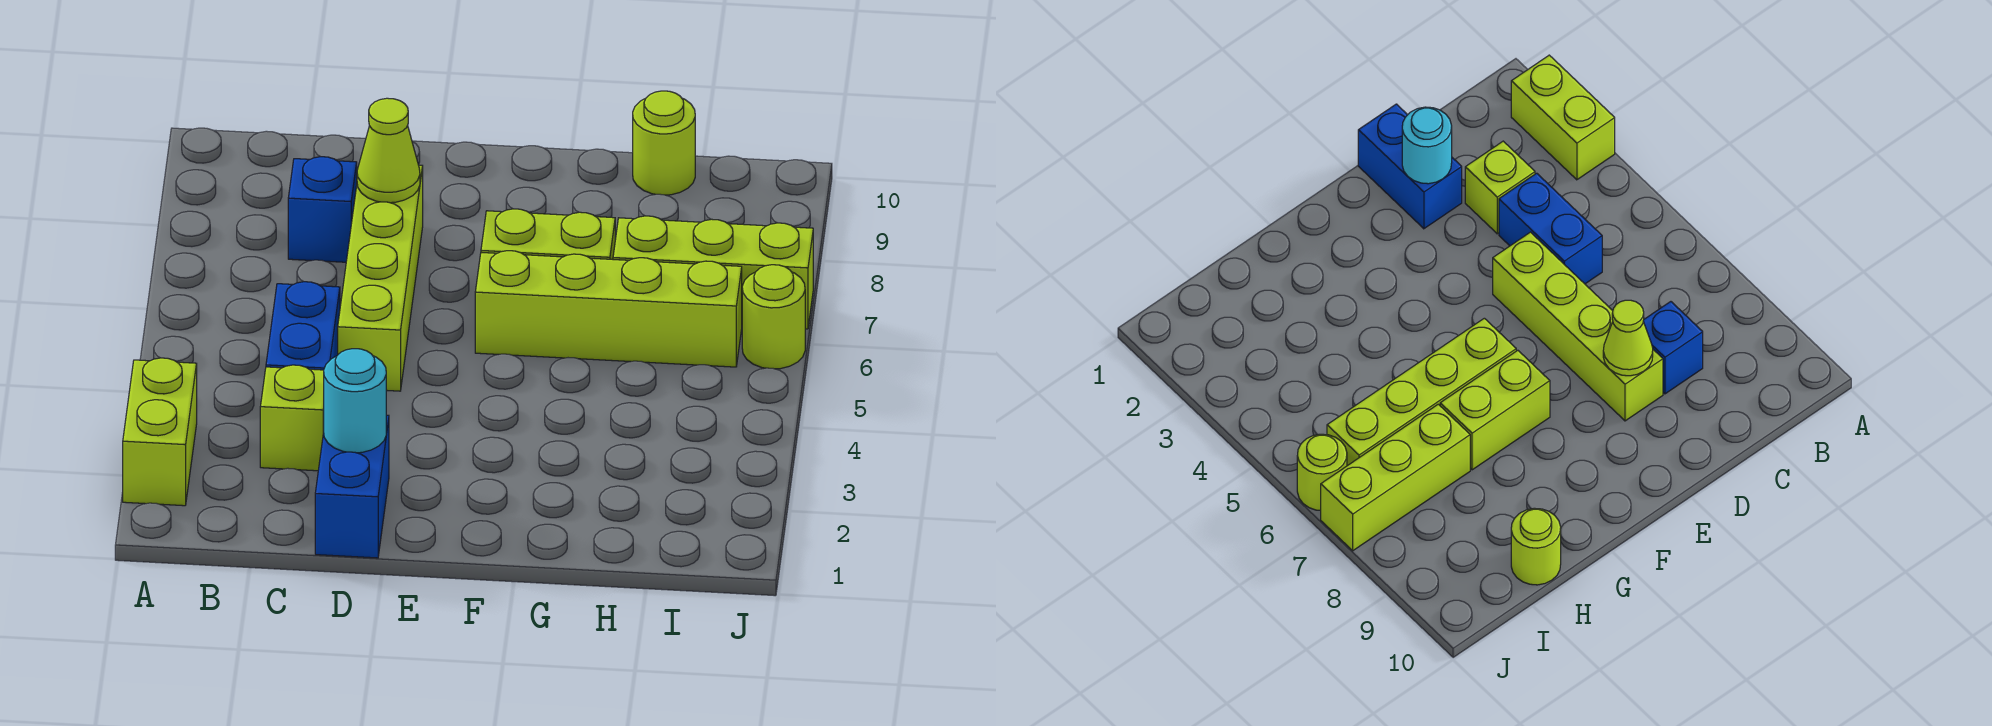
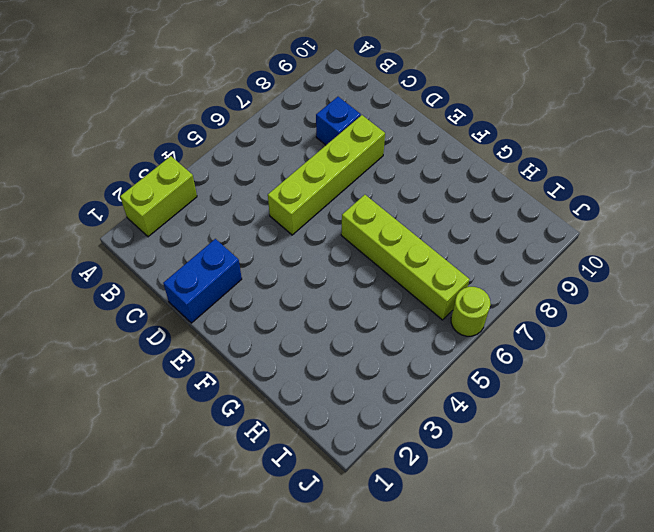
none -> lime 1x1 brick [260,365,324,471]
none -> blue 1x2 brick [266,282,340,370]
none -> lime 1x2 brick [481,209,615,259]

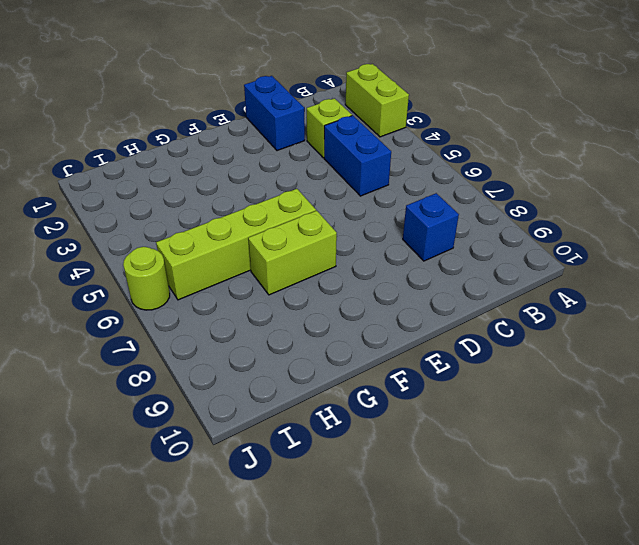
none -> lime 1x4 brick [338,165,423,391]
none -> lime 1x3 brick [613,216,813,329]
none -> lime 1x1 round brick [633,91,695,195]

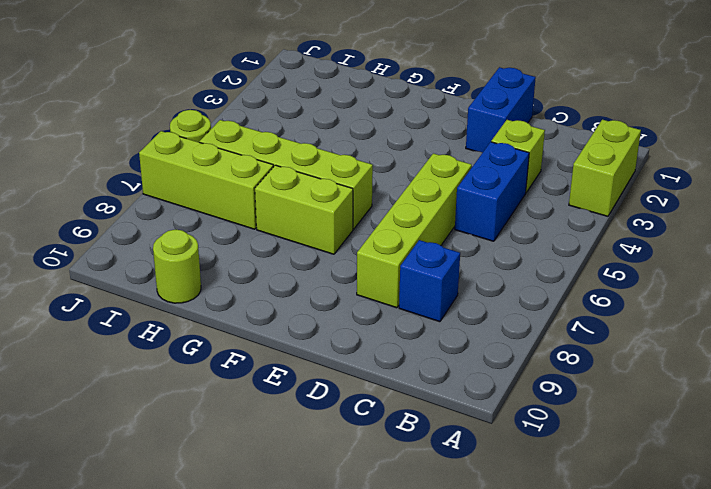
none -> cyan 1x1 round brick [323,349,386,453]
none -> lime 1x1 cone [357,98,420,203]

